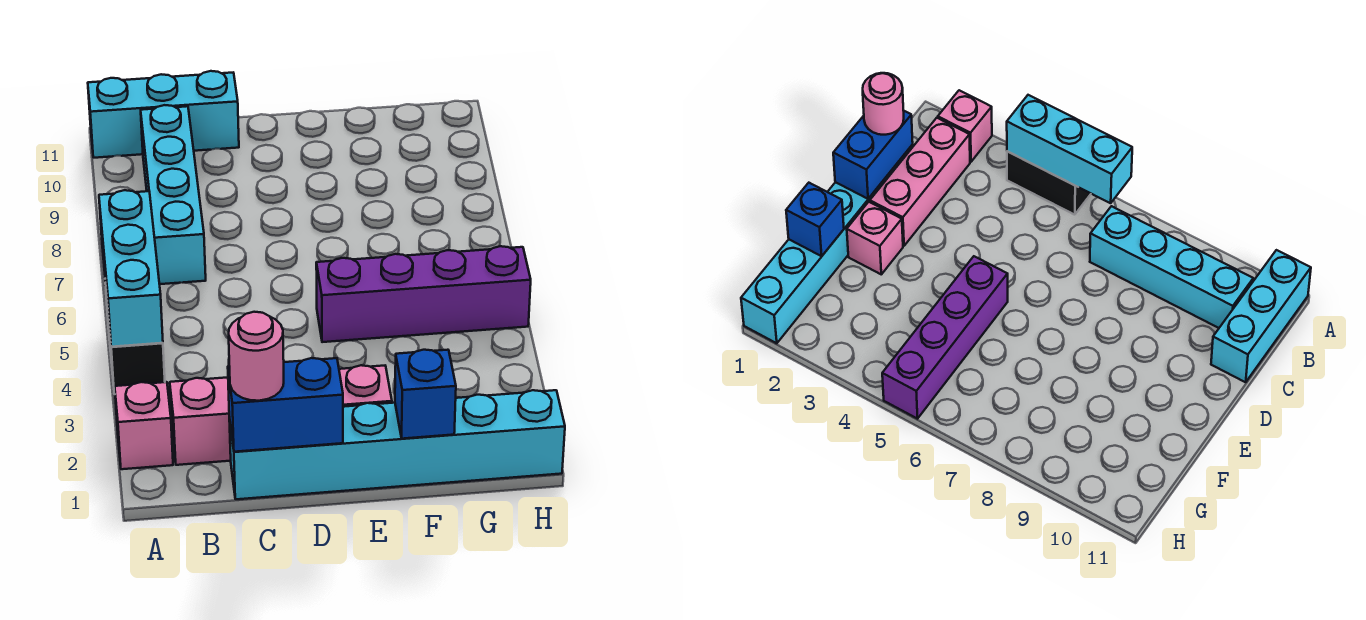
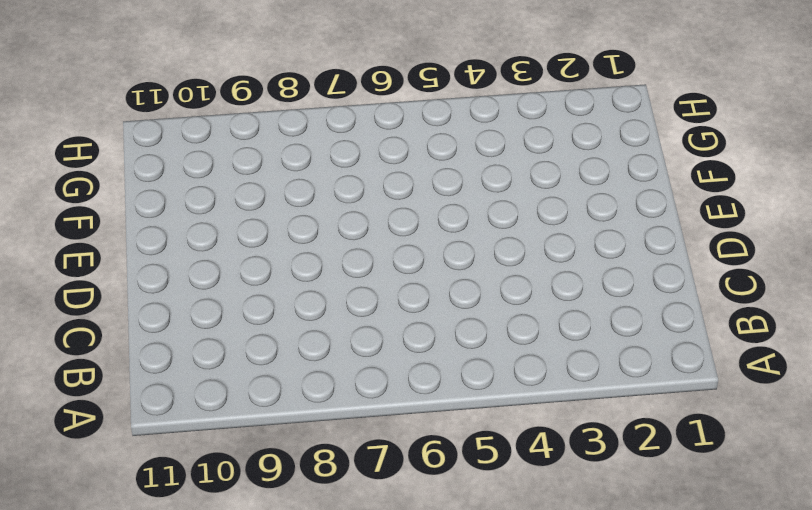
none -> pink 1x1 brick [115,382,173,469]
none -> black 1x2 brick [105,283,165,394]
none -> cyan 1x3 brick [88,71,239,158]

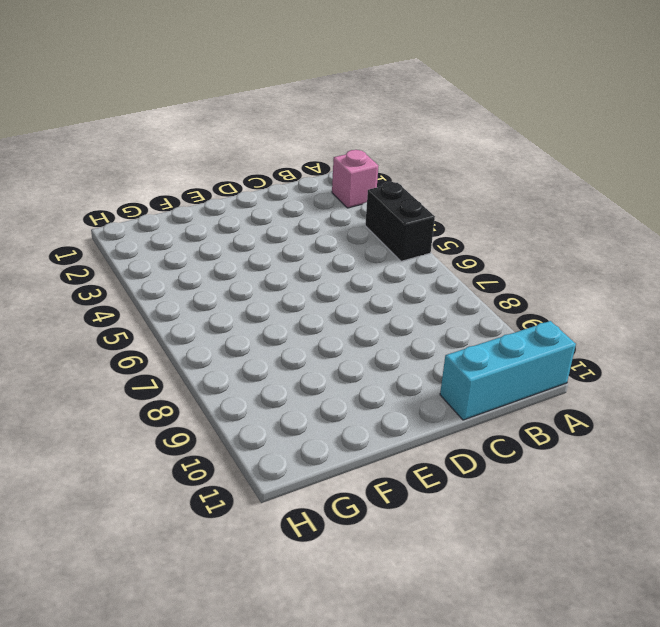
none -> pink 1x3 brick [170,377,231,465]
none -> cyan 1x4 brick [141,105,206,284]
none -> cyan 1x6 brick [229,390,565,499]

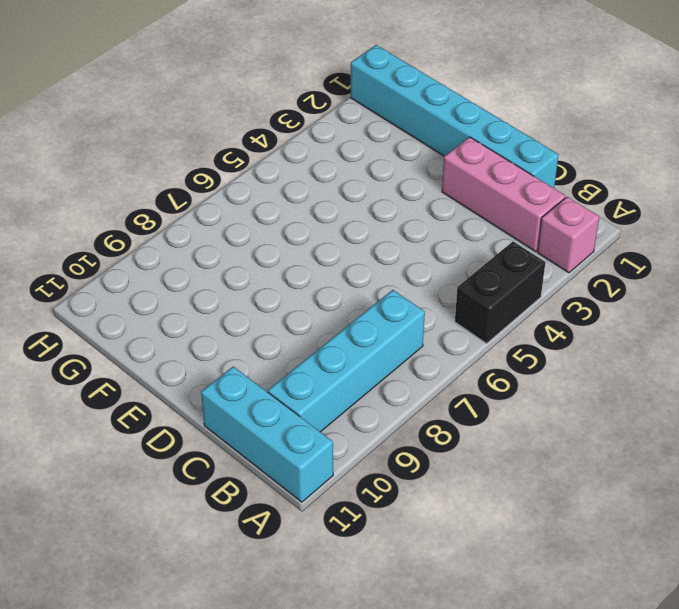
none -> pink 1x1 brick [339,365,392,407]
none -> purple 1x4 brick [316,246,531,342]
none -> cyan 1x3 brick [99,190,163,347]

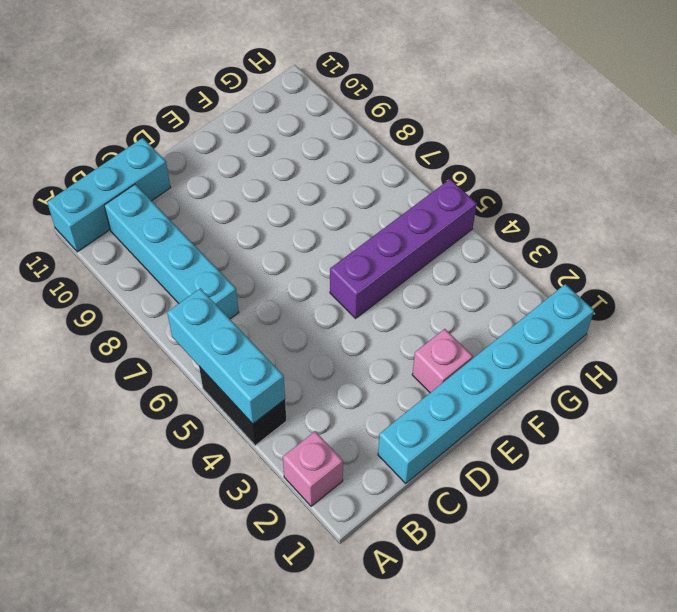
none -> pink 1x3 brick [170,377,231,465]
none -> blue 1x2 brick [228,358,343,452]
none -> blue 1x1 brick [395,350,456,439]

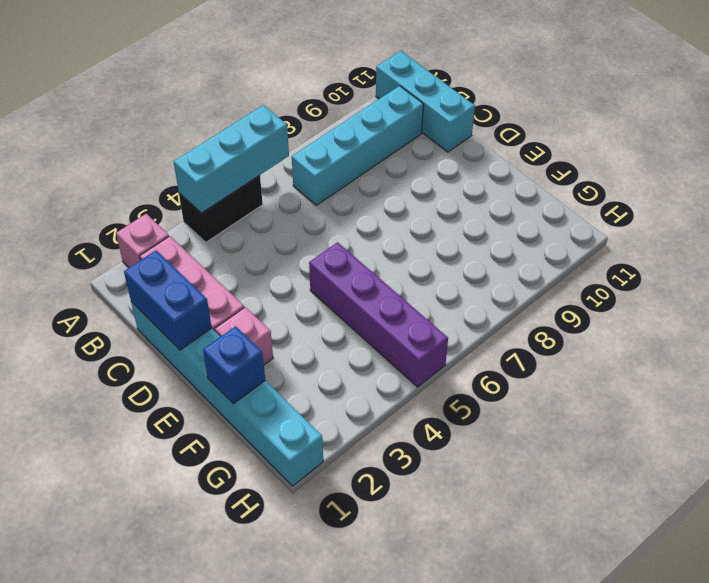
none -> pink 1x1 round brick [229,312,284,401]

